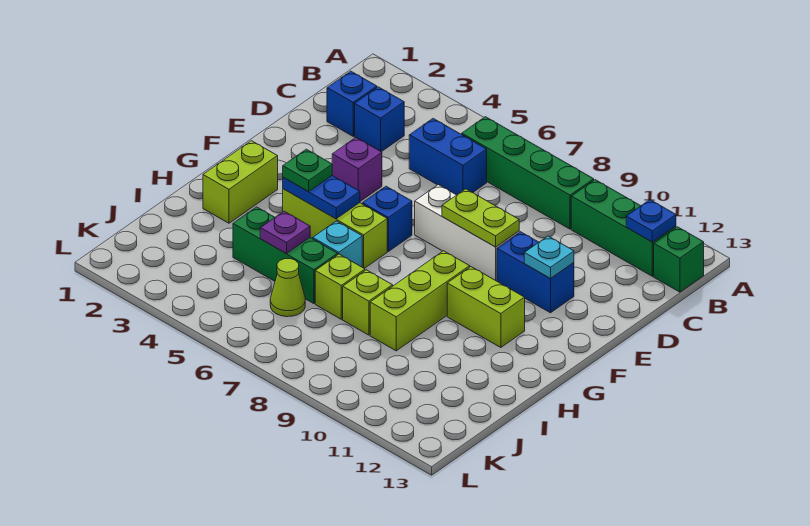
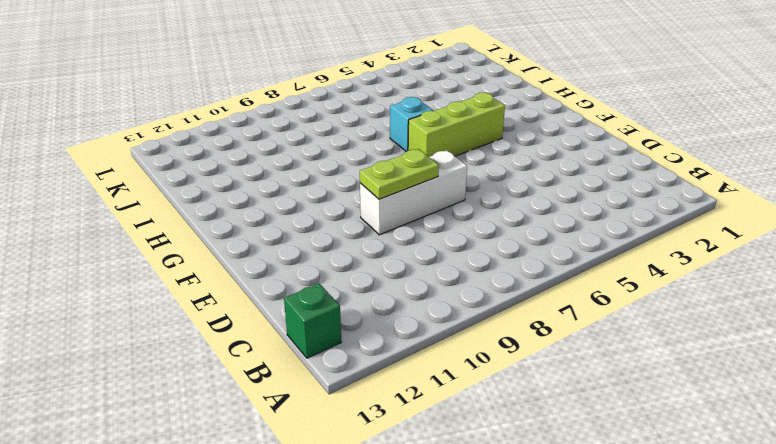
none -> green 1x4 brick [462,117,594,229]
none -> green 1x3 brick [571,180,676,276]
none -> blue 1x1 brick [327,71,377,136]

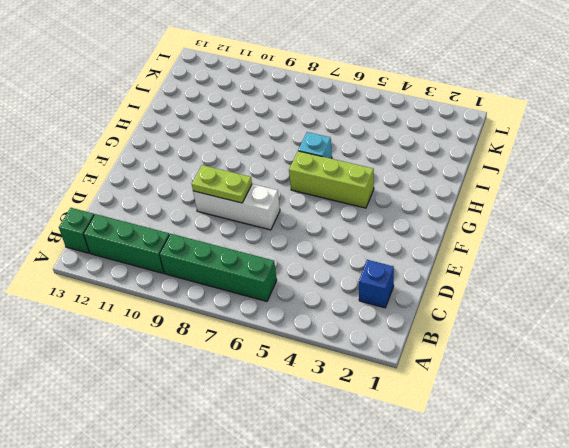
none -> blue 1x1 brick [355,87,404,152]
none -> blue 1x2 brick [409,119,487,195]
none -> purple 1x1 brick [332,138,382,201]

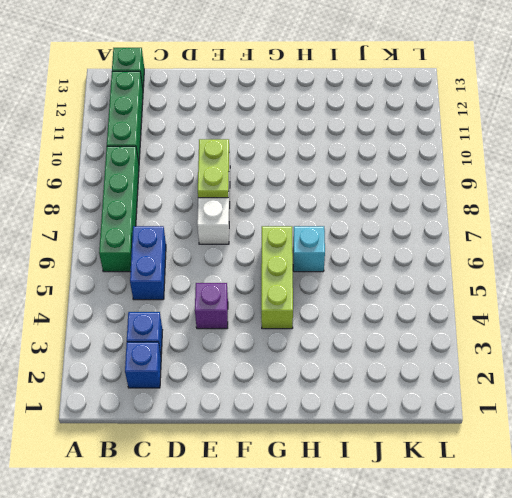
none -> blue 1x2 brick [497,232,574,313]
none -> blue 1x1 brick [362,186,412,251]
none -> lime 1x2 brick [203,141,278,223]

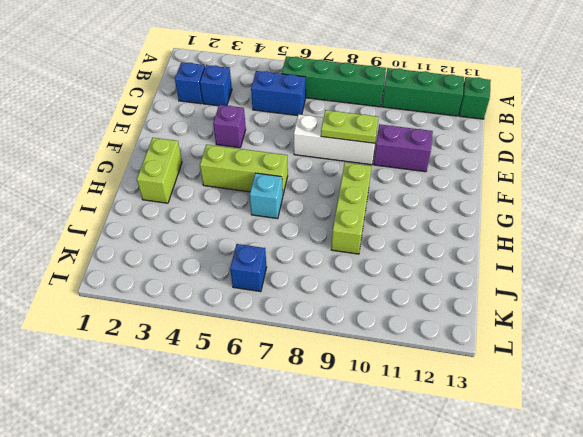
purple 1x2 brick [374,124,433,172] -> blue 1x2 brick [497,232,574,313]
blue 1x1 brick [230,244,267,292] -> blue 1x1 brick moved to [362,186,412,251]
none -> lime 1x2 brick [447,267,525,348]
none -> green 1x3 brick [233,207,338,304]
none -> lime 1x1 brick [315,254,365,319]

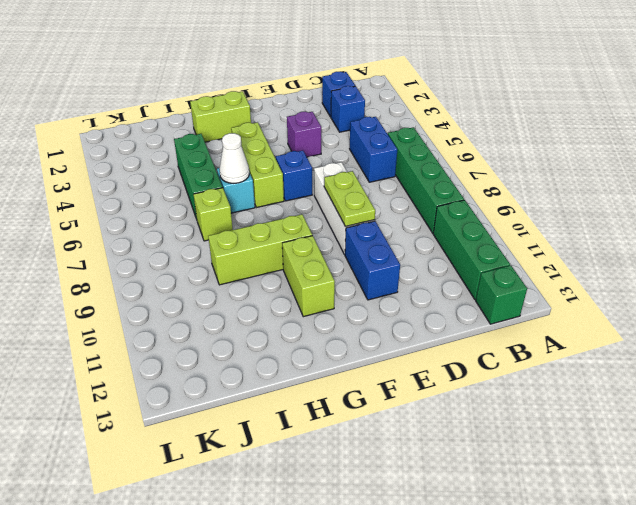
white 1x1 cone [219,133,249,183] -> none
none -> lime 1x1 brick [343,270,393,335]
none -> lime 1x1 cone [270,259,305,317]
none -> blue 1x1 plate [626,200,676,242]

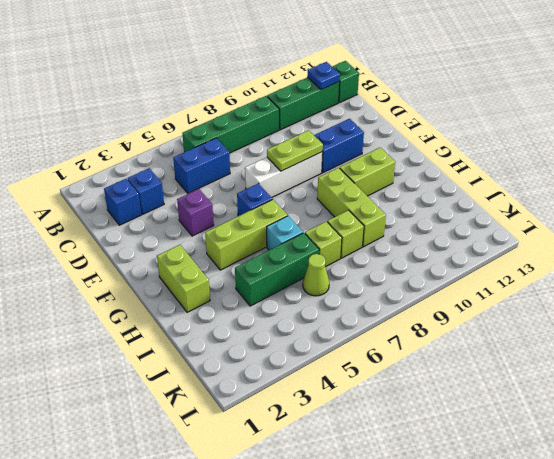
none -> cyan 1x1 plate [524,236,574,279]
none -> blue 1x2 plate [283,176,360,219]
none -> purple 1x1 plate [260,211,310,254]

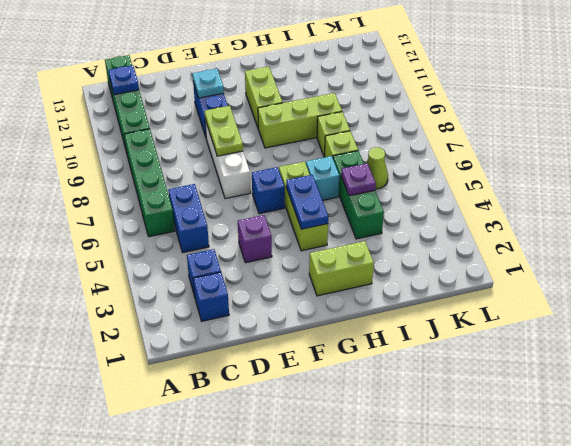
none -> green 1x1 plate [283,149,332,192]

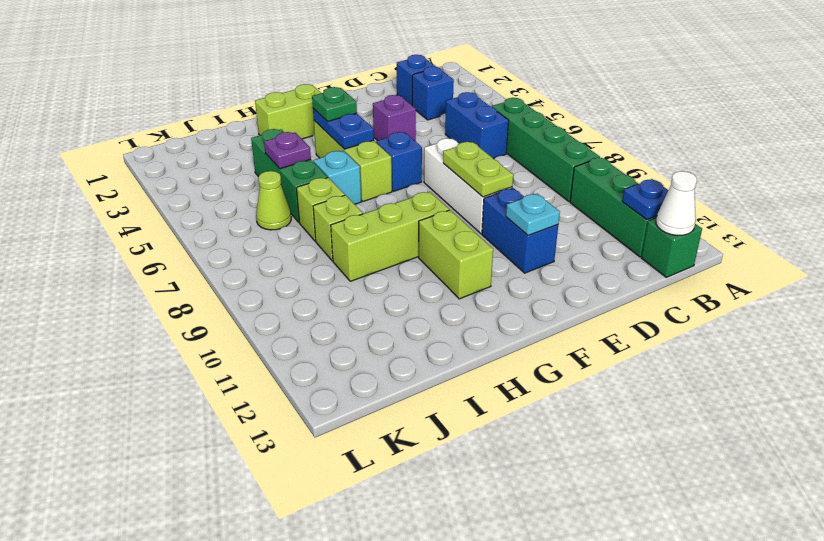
white 1x1 cone [656,171,697,235] -> none

